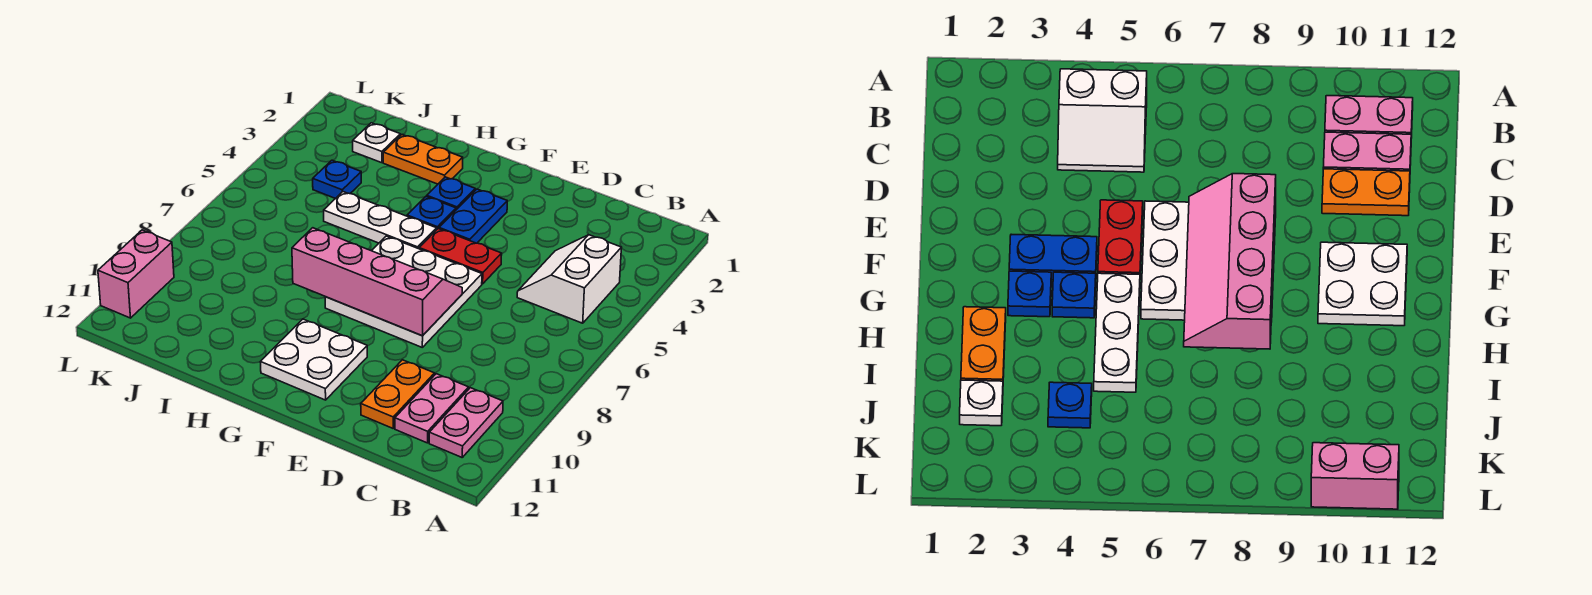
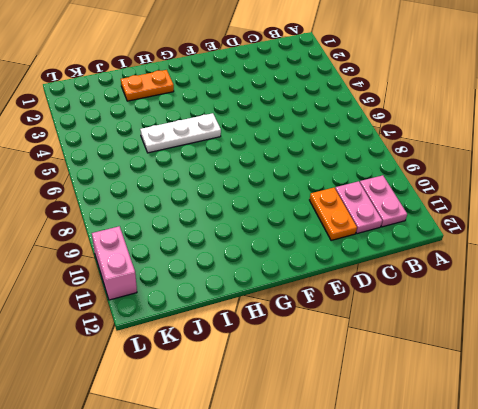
none -> white 2x2 slope [517,235,621,323]
none -> red 1x2 plate [419,229,502,284]
none -> white 3x3 plate [325,236,482,347]

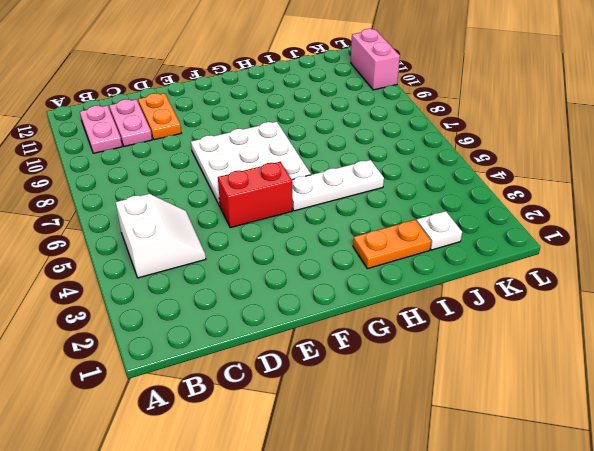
red 1x2 brick [218,162,292,228] -> red 1x2 plate [419,229,502,284]
none -> blue 1x2 plate [439,189,507,243]
none -> white 2x2 plate [260,319,367,400]
none -> blue 1x1 plate [427,177,475,210]

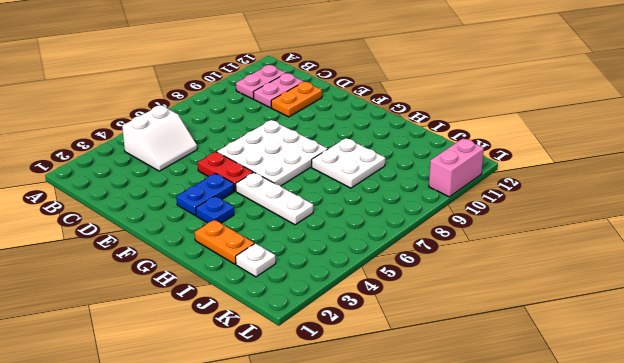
white 2x2 plate [312,138,385,188] -> white 2x2 plate moved to [260,319,367,400]
none -> blue 1x1 plate [407,196,456,229]
none -> blue 1x1 plate [313,160,361,199]
none -> pink 2x4 slope [292,228,462,336]

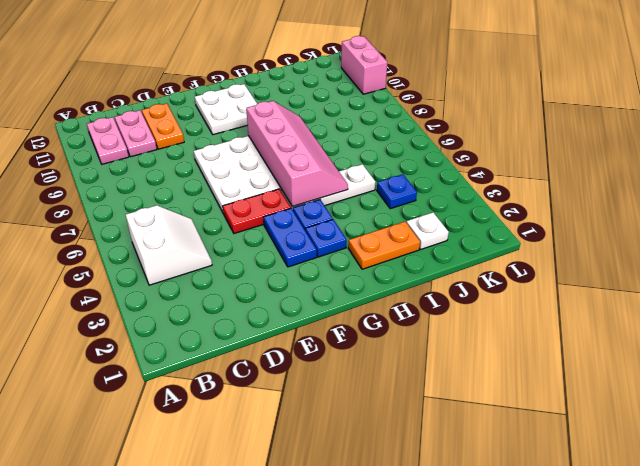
pink 2x4 slope [246,101,348,206] -> pink 2x4 slope turned to [292,228,462,336]

